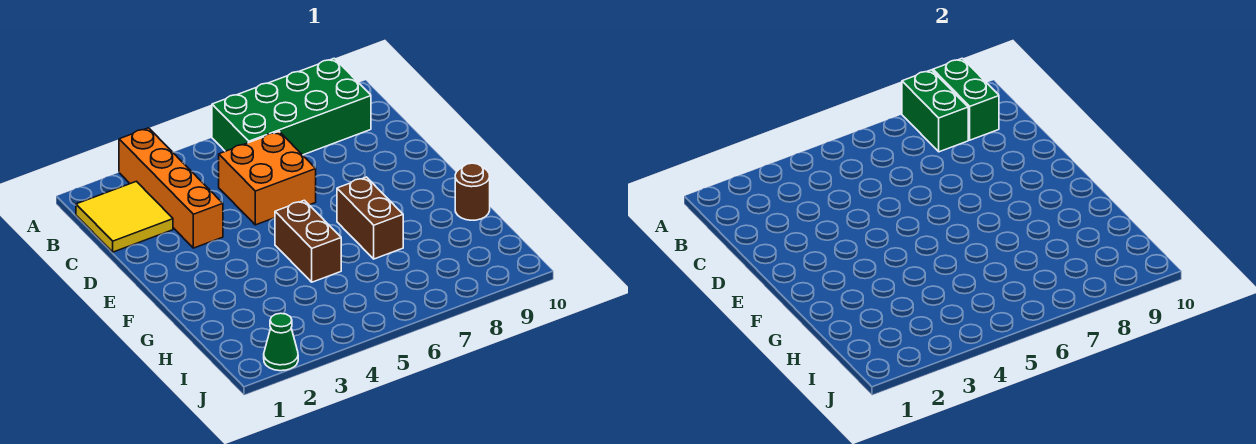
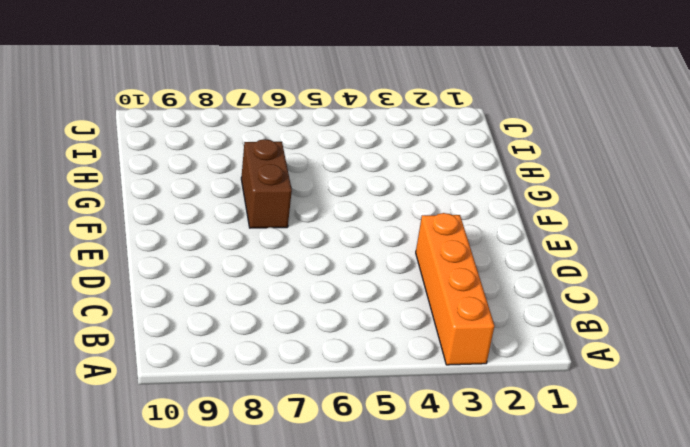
none -> green 2x4 brick [212,58,371,155]
none -> yellow 2x2 tile [76,181,173,252]

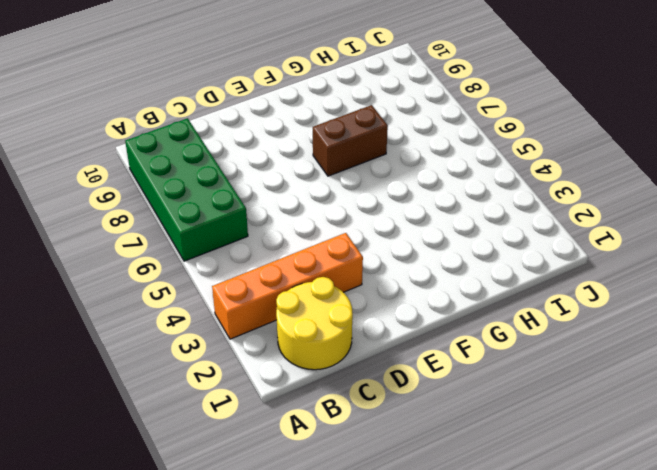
yellow 2x2 round brick [276,277,353,370] -> yellow 2x2 tile [76,181,173,252]
none -> orange 2x2 brick [219,131,316,225]
none -> brown 1x2 brick [275,200,341,282]

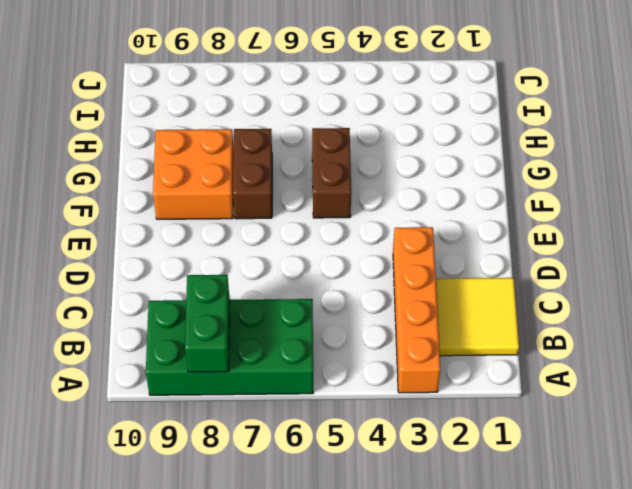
orange 2x2 brick [153,129,234,219] -> orange 2x2 brick moved to [219,131,316,225]
none -> brown 1x1 round brick [455,163,490,220]
none -> green 1x1 cone [264,313,298,371]

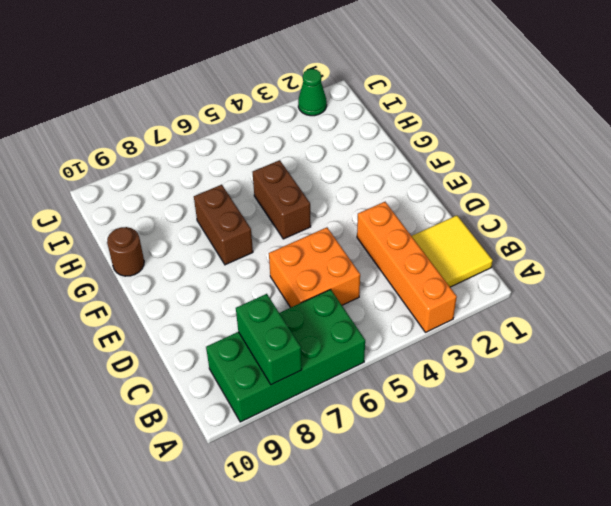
none -> green 1x2 brick [933,58,999,140]

